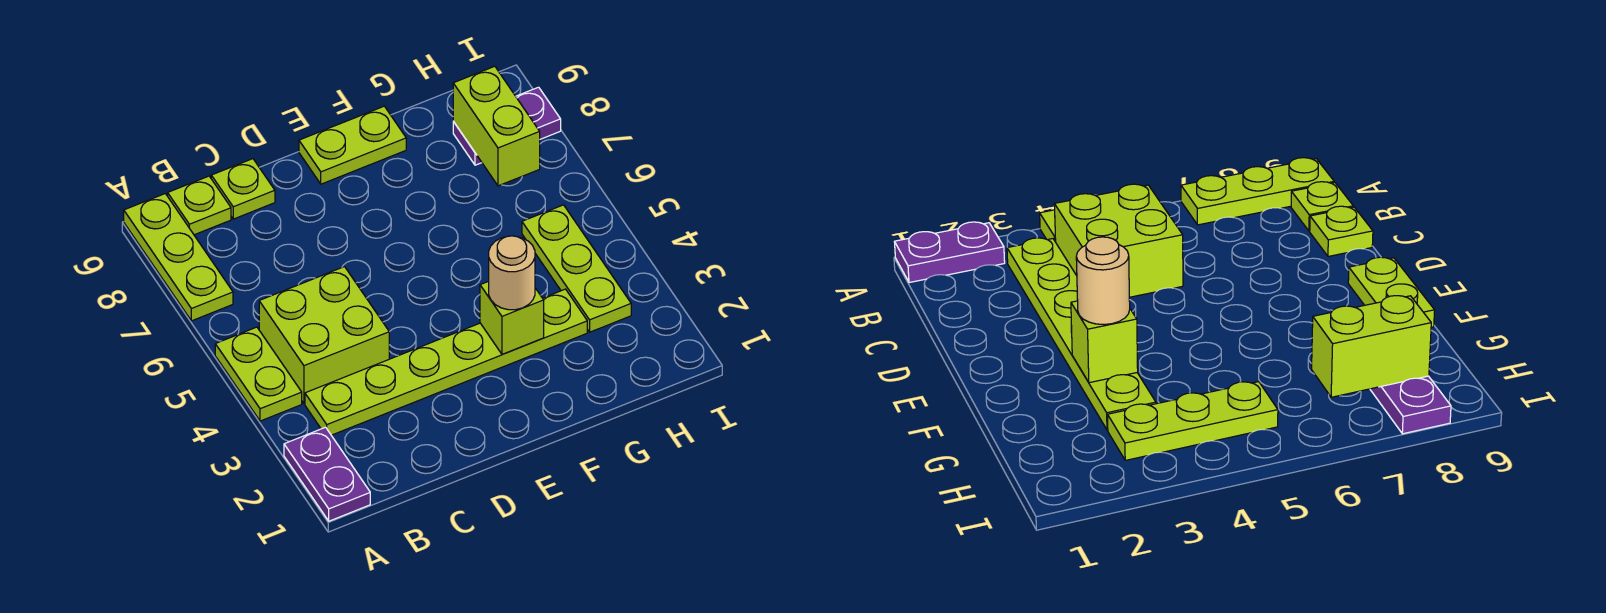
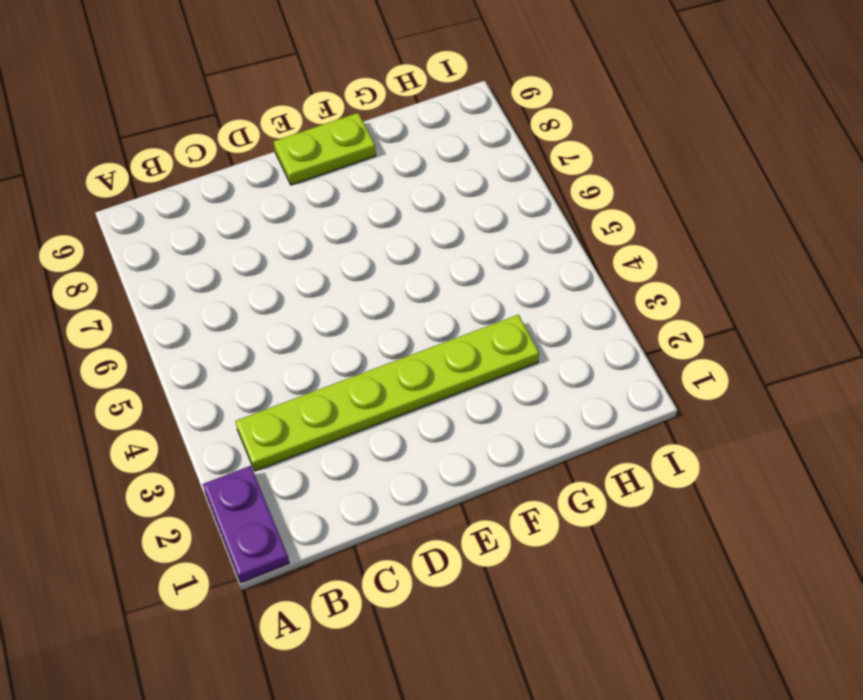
none -> lime 1x2 plate [215,327,302,421]
none -> lime 1x3 plate [124,194,233,321]
none -> lime 2x2 brick [259,267,389,403]

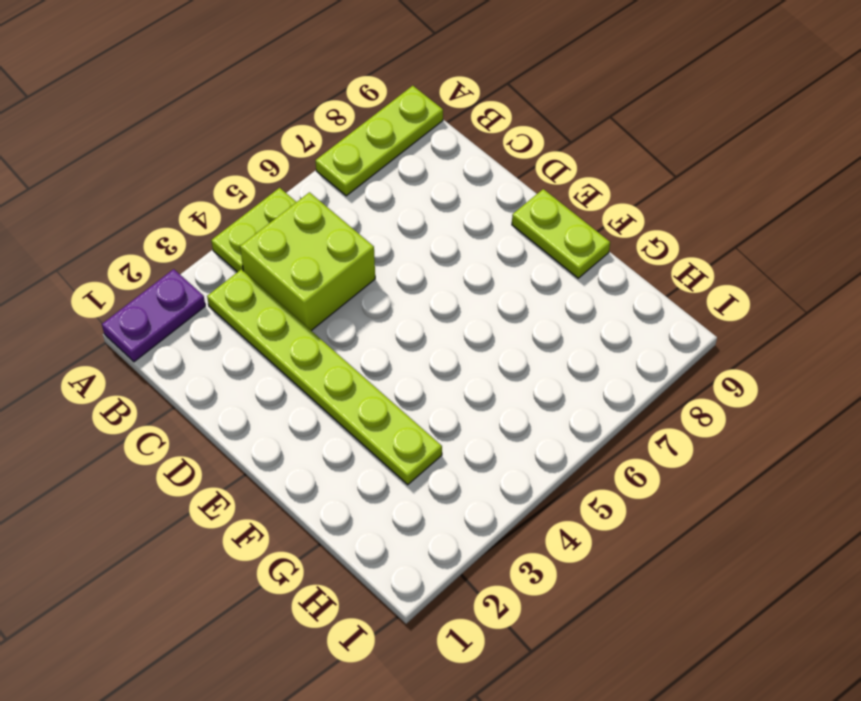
none -> lime 1x1 plate [168,176,231,235]
none -> lime 1x1 plate [211,159,275,219]
none -> lime 1x3 plate [522,205,631,332]

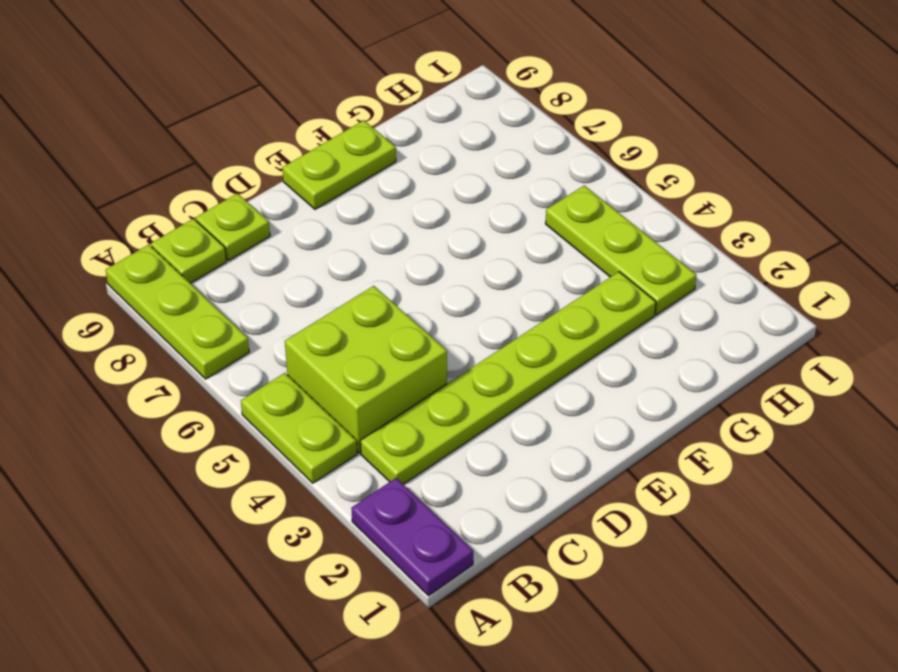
none -> purple 1x2 plate [453,87,561,165]
none -> lime 1x1 brick [480,281,544,354]
none -> lime 1x2 brick [453,66,540,186]

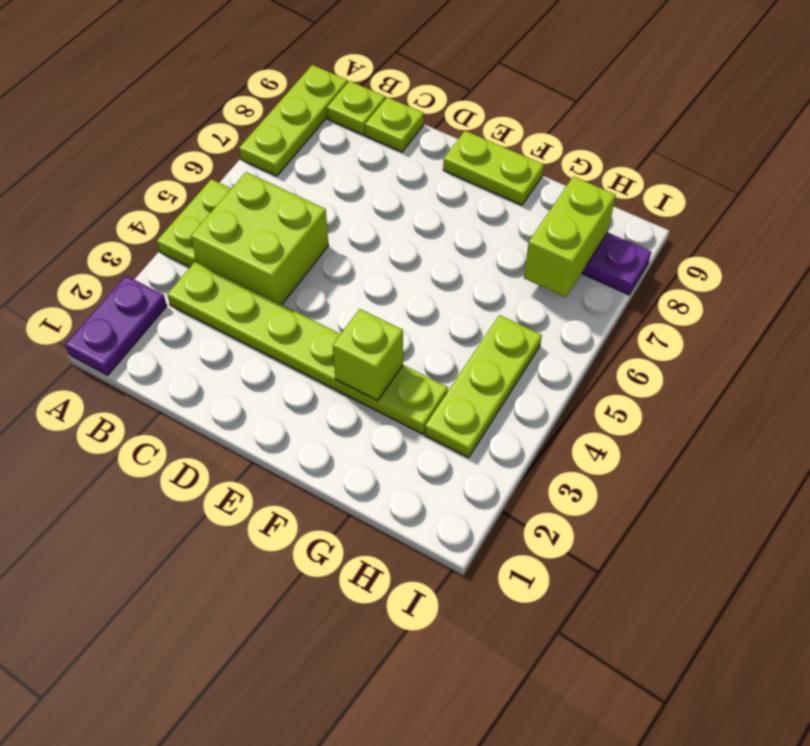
none -> tan 1x1 round brick [489,236,535,310]

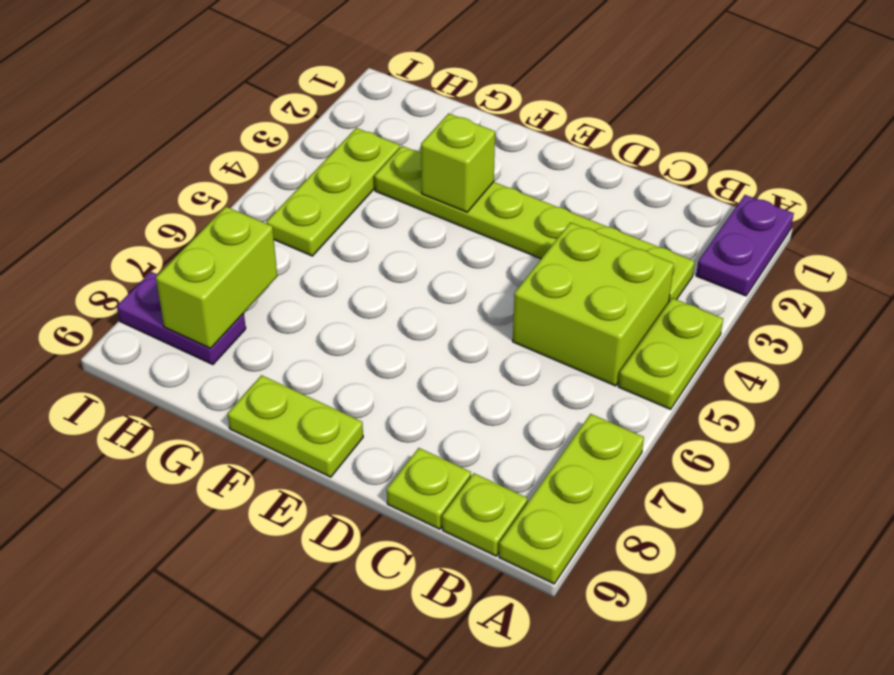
none -> tan 1x1 round brick [489,236,535,310]

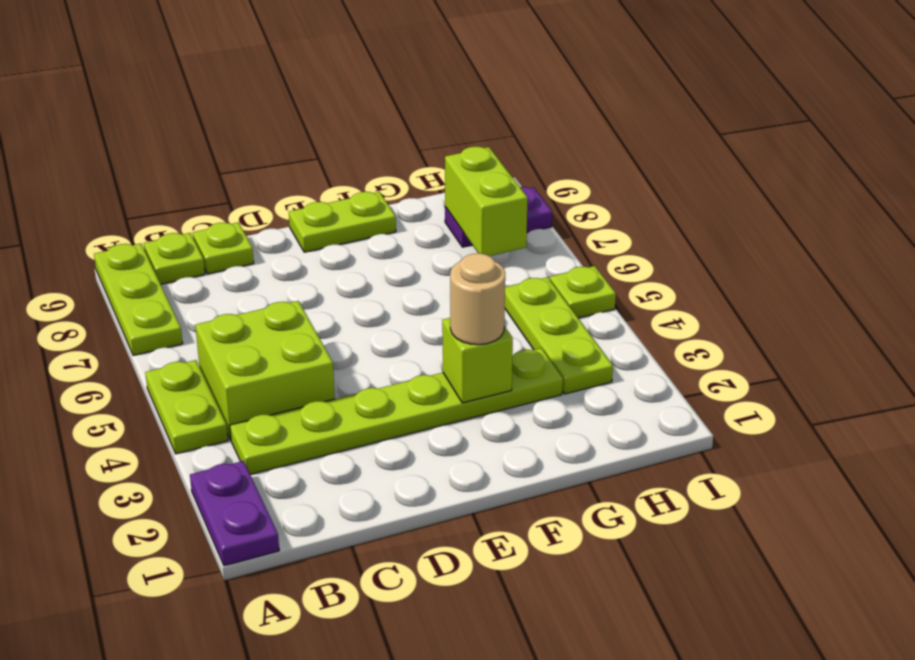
lime 1x1 plate [550,266,616,318] -> none

